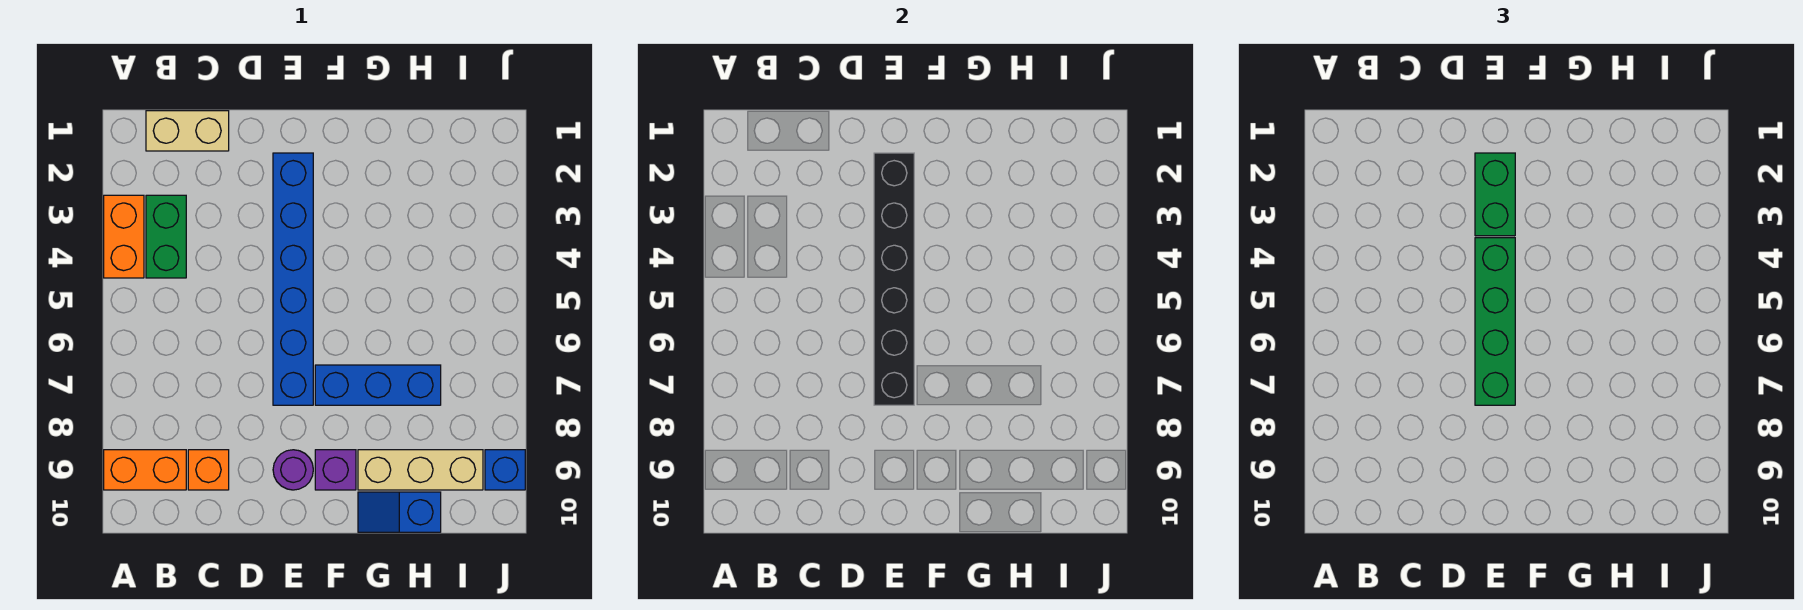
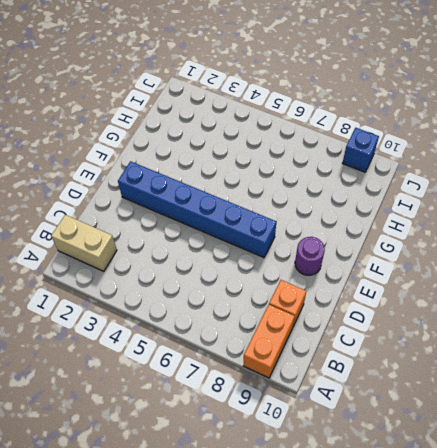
tan 1x2 brick [51,215,117,271] -> tan 1x2 brick turned to [146,111,229,151]
none -> orange 1x2 brick [104,195,144,278]
none -> green 1x2 brick [146,195,186,278]
none -> blue 1x3 brick [315,365,441,405]

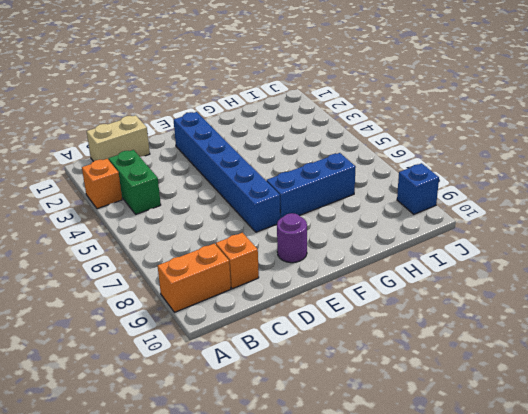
orange 1x1 brick [82,159,122,209] -> orange 1x2 brick [104,195,144,278]
none -> purple 1x1 brick [315,450,356,490]
none -> tan 1x3 brick [358,450,483,490]
none -> blue 1x2 slope [358,492,441,532]

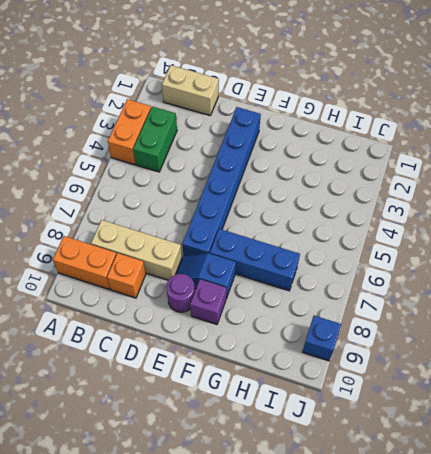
tan 1x3 brick [91,220,182,280] -> tan 1x3 brick moved to [358,450,483,490]
blue 1x2 slope [176,253,236,299] -> blue 1x2 slope moved to [358,492,441,532]
none -> black 1x6 brick [874,153,914,405]
none -> green 1x2 brick [1475,153,1515,236]
none -> green 1x4 brick [1475,238,1515,405]

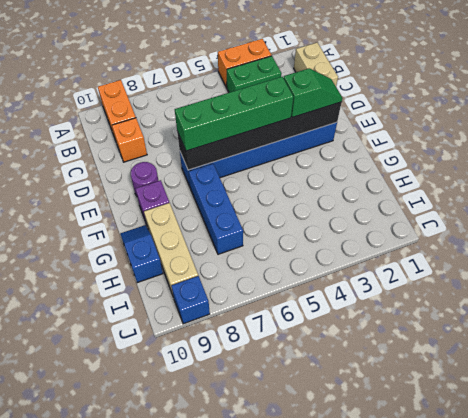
green 1x2 slope [284,68,342,117] -> green 1x2 brick [1475,153,1515,236]

